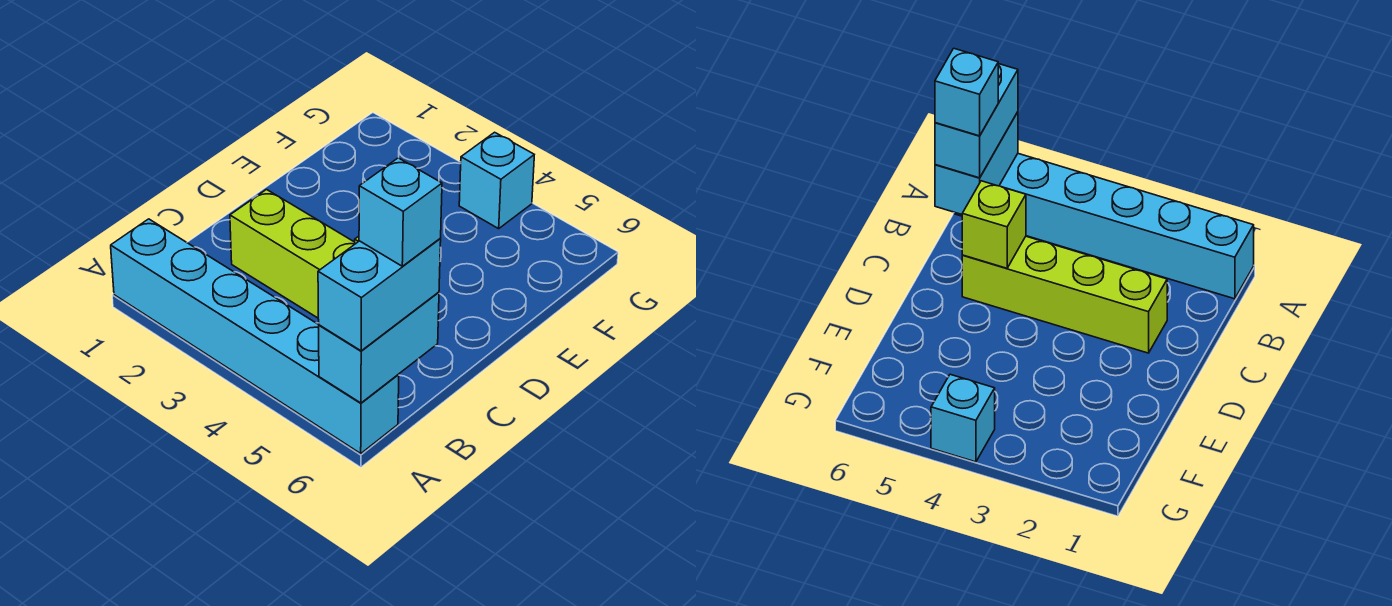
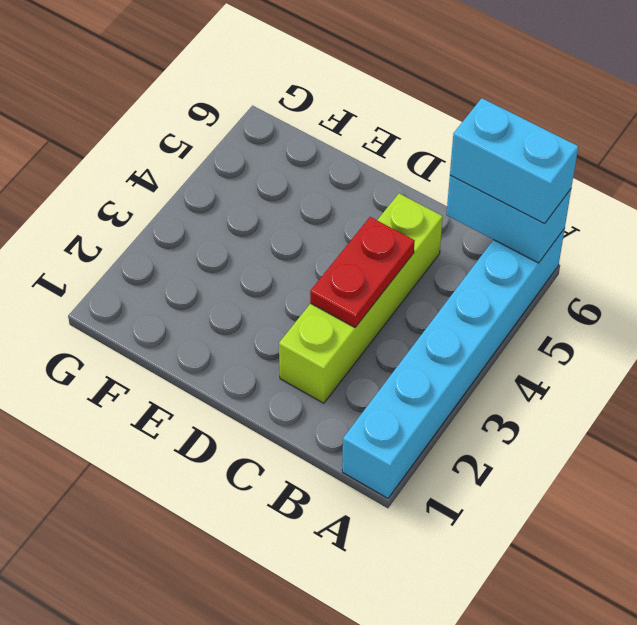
red 1x2 plate [310,217,415,327] -> none
none -> cyan 1x1 brick [459,132,534,229]
none -> lime 1x1 brick [962,181,1026,268]

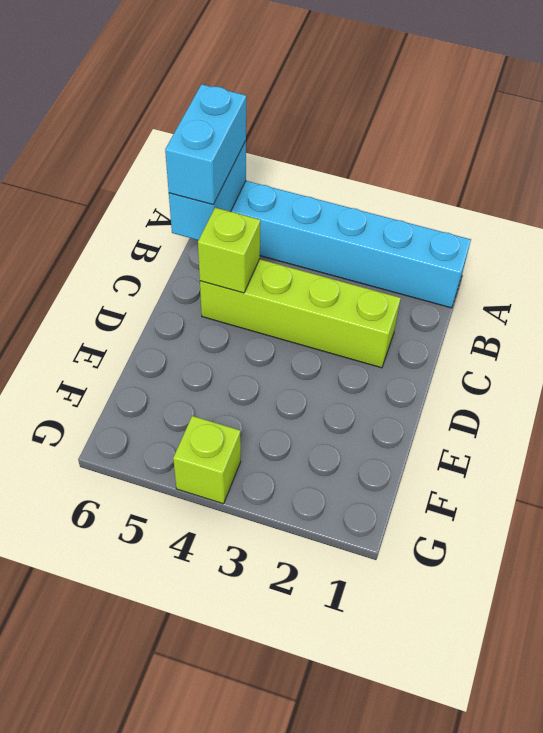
lime 1x1 brick [173,416,241,504] -> cyan 1x1 brick [459,132,534,229]
none -> cyan 1x1 brick [359,158,442,266]

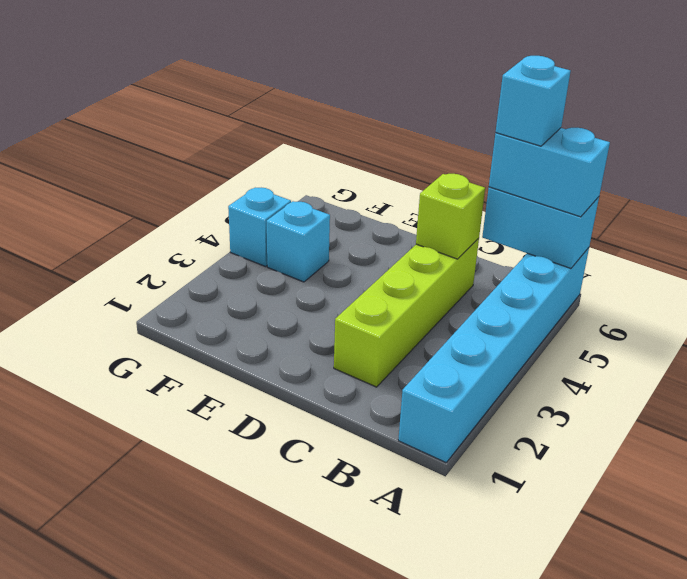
cyan 1x1 brick [267,201,330,282] -> none

